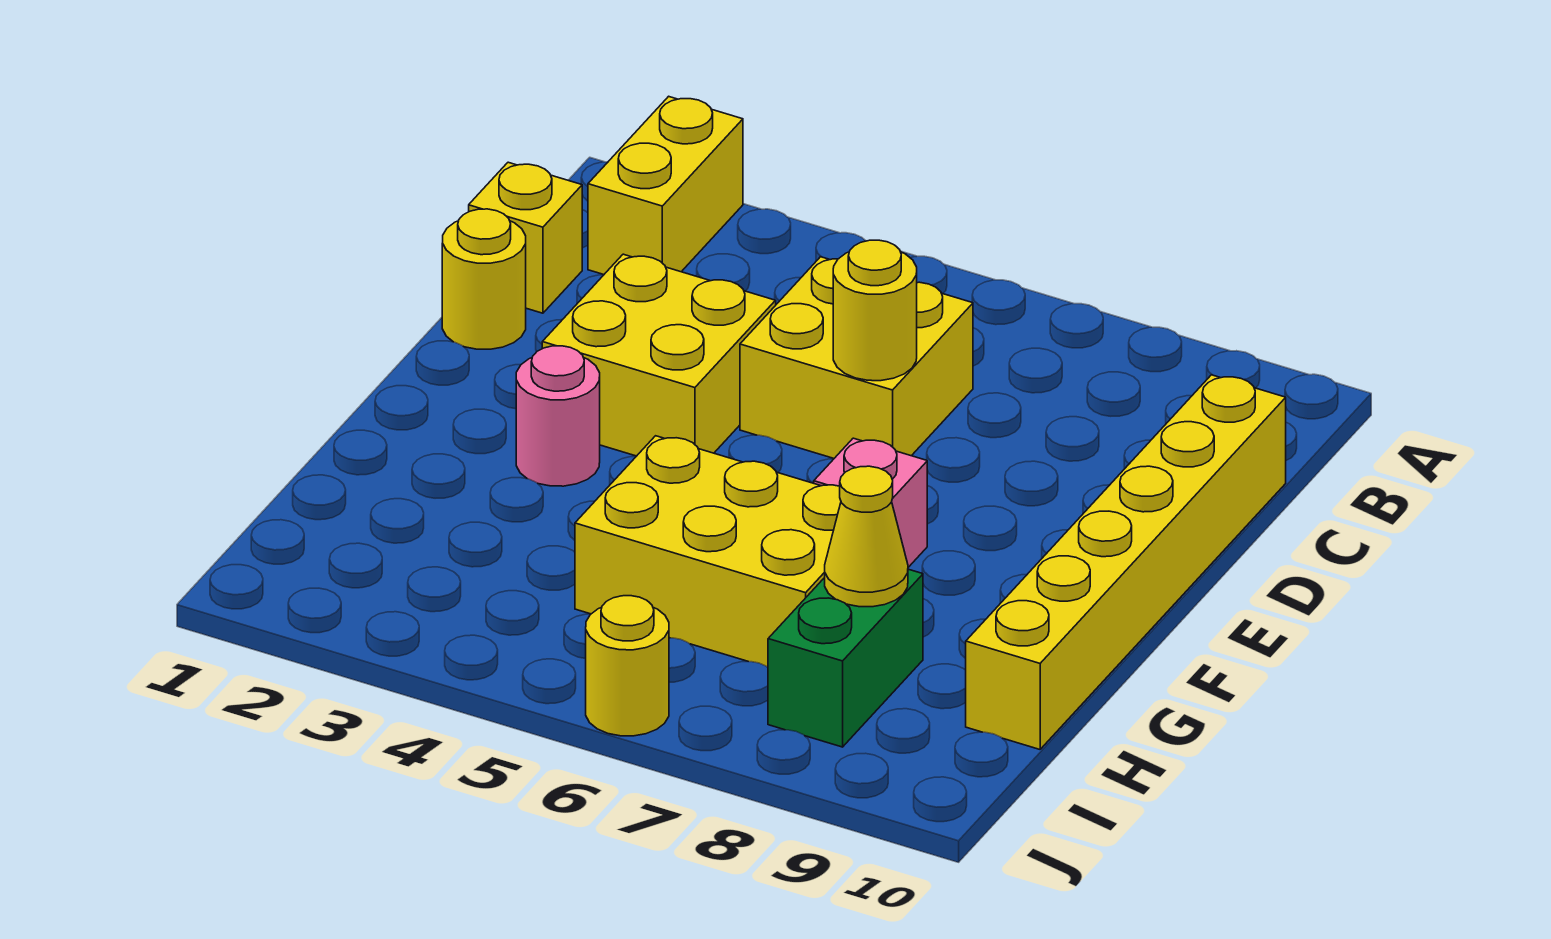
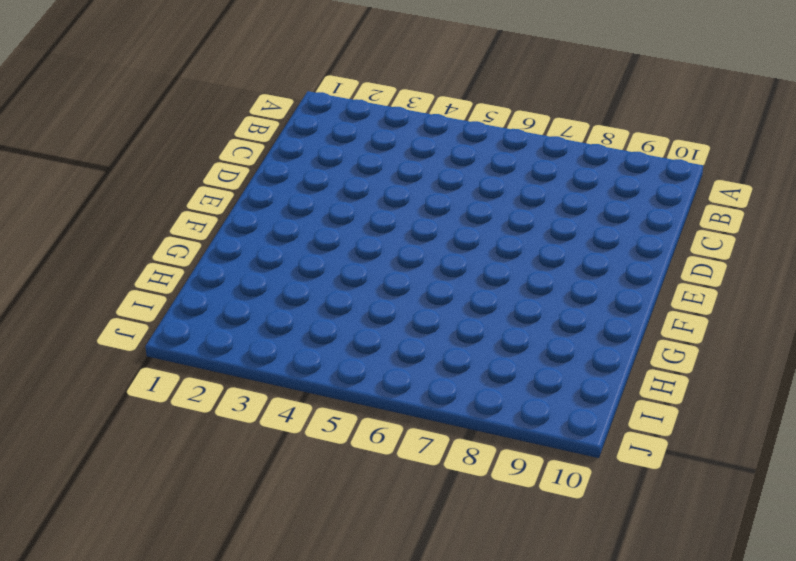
none -> yellow 1x2 brick [588,96,743,275]
none -> yellow 1x1 brick [469,162,582,313]
none -> yellow 2x2 brick [740,257,973,458]

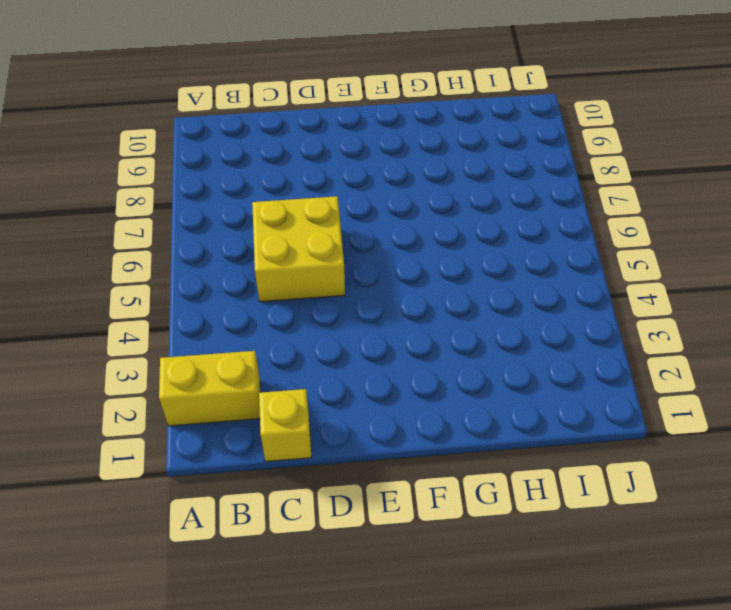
none -> yellow 1x6 brick [966,375,1286,749]
none -> yellow 1x1 round brick [442,209,526,349]
none -> yellow 2x2 brick [542,254,776,456]

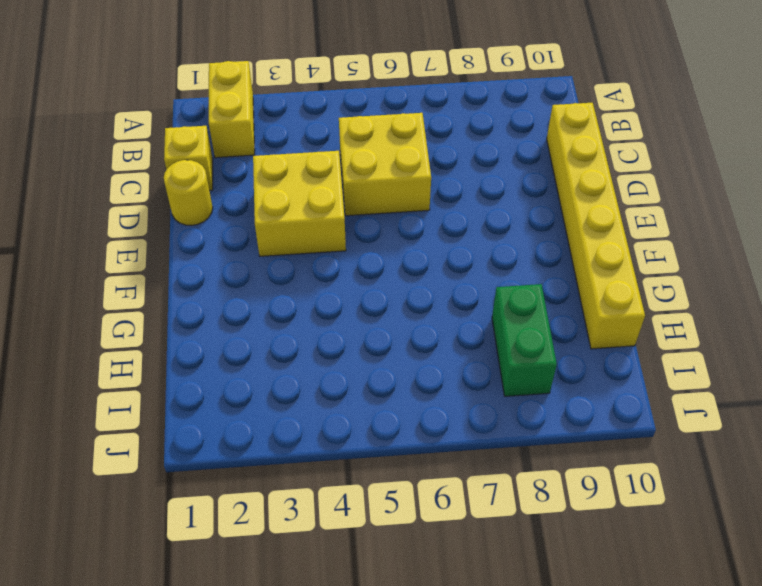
none -> pink 1x1 round brick [516,346,600,486]
none -> pink 1x1 brick [814,438,927,567]
none -> yellow 2x3 brick [575,436,841,667]

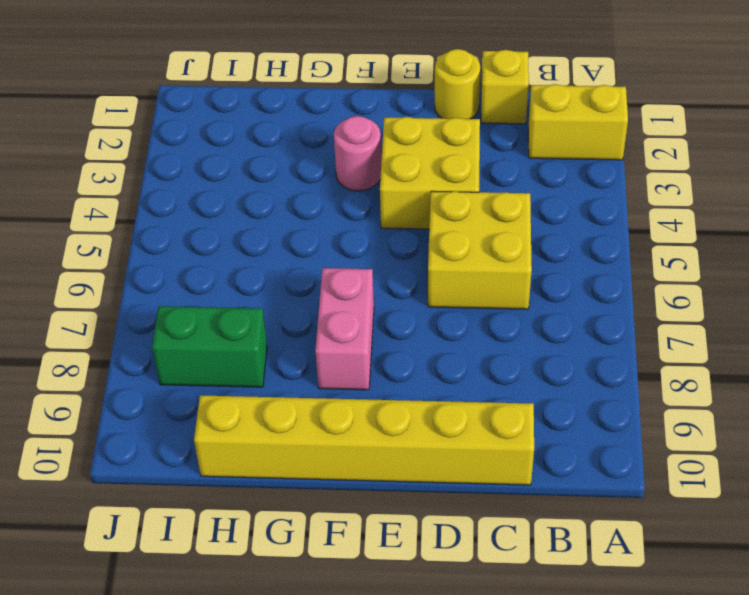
pink 1x2 brick [315,268,374,390] -> pink 1x1 brick [814,438,927,567]
none -> yellow 2x3 brick [575,436,841,667]
none -> yellow 1x1 round brick [586,596,669,736]
none -> yellow 1x1 round brick [833,240,917,381]

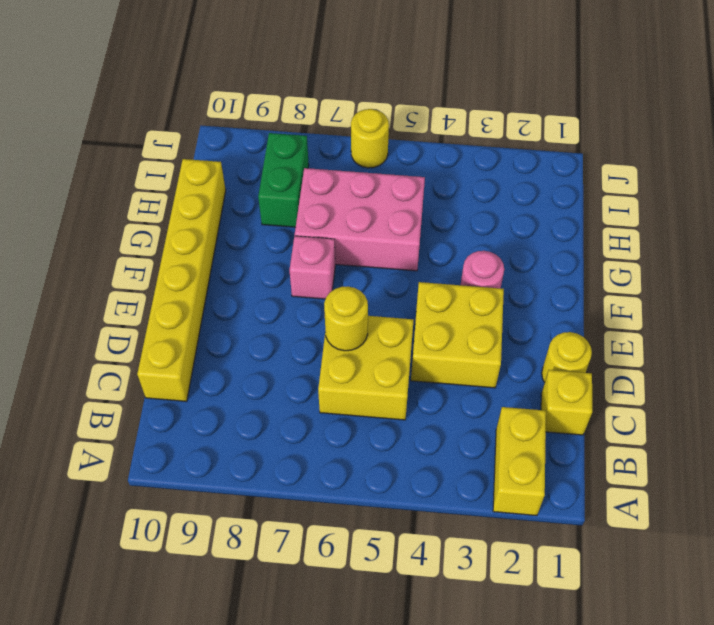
pink 2x3 brick [295,168,425,271] -> yellow 2x3 brick [575,436,841,667]
none -> yellow 1x1 cone [825,466,908,607]

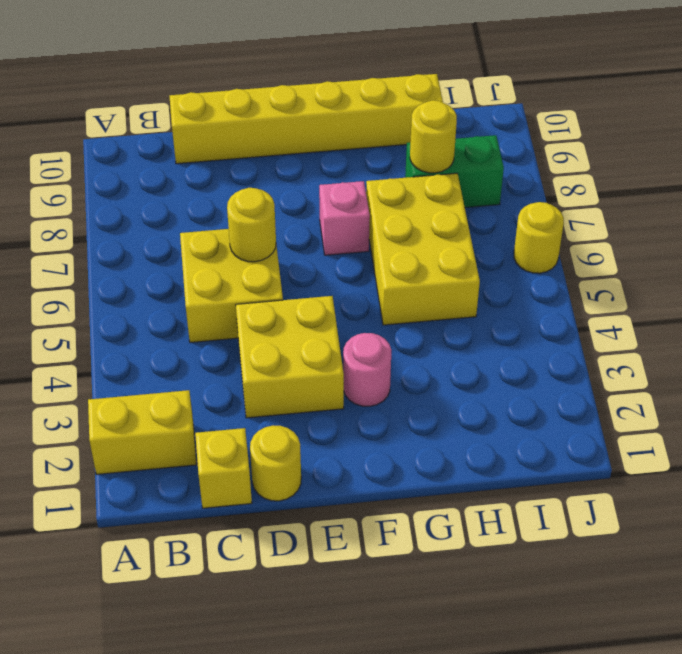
yellow 1x1 round brick [410,100,457,173] -> yellow 1x1 cone [825,466,908,607]

